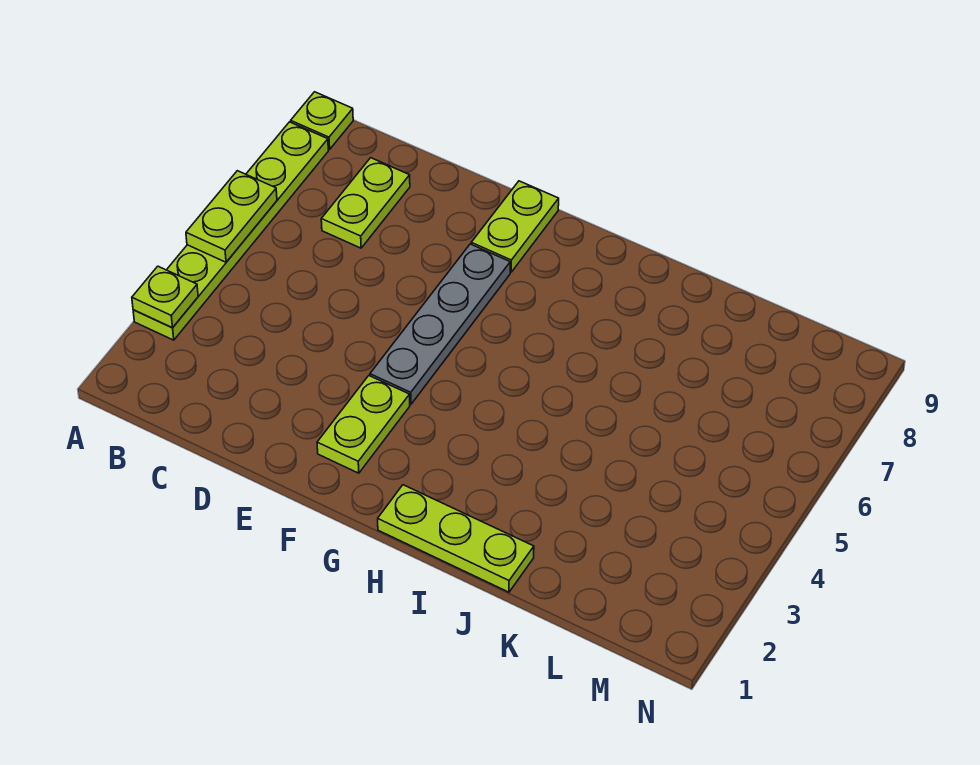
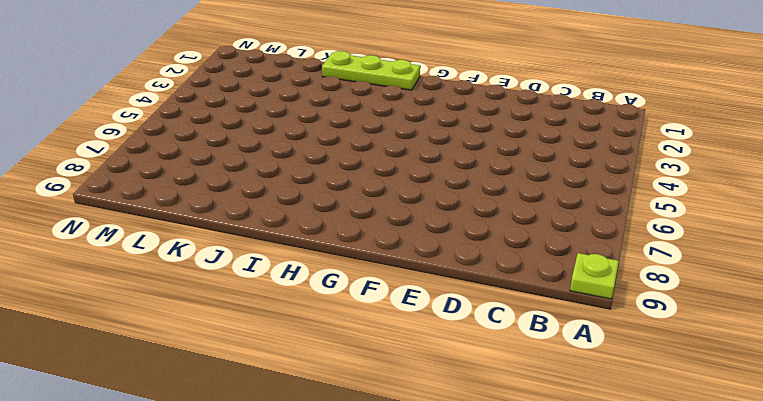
none -> lime 1x6 plate [133,122,328,340]
none -> lime 1x2 plate [321,158,410,248]

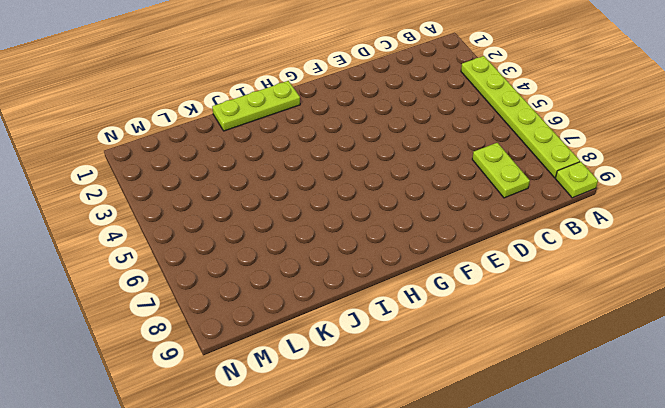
none -> lime 1x2 plate [317,376,410,473]
none -> grey 1x4 plate [370,244,510,404]

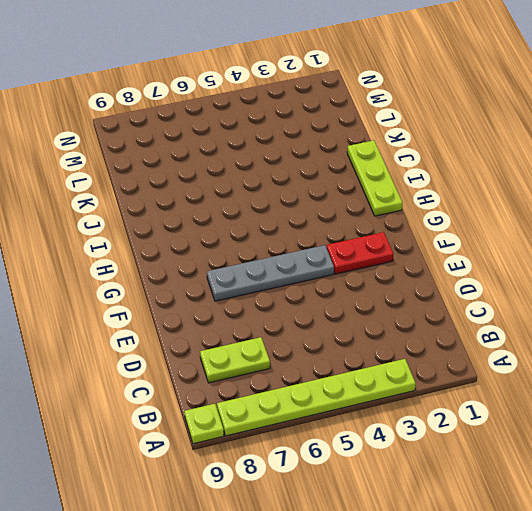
red 1x2 plate [327,232,393,274] -> lime 1x2 plate [317,376,410,473]
none -> lime 1x2 plate [471,181,559,272]
none -> lime 1x1 plate [132,266,198,328]

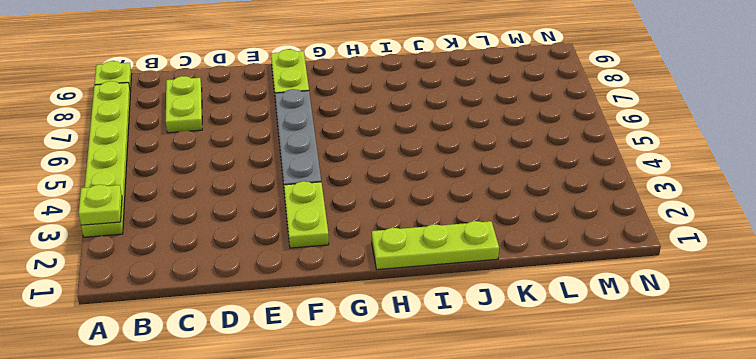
none -> lime 1x2 plate [186,171,277,262]

